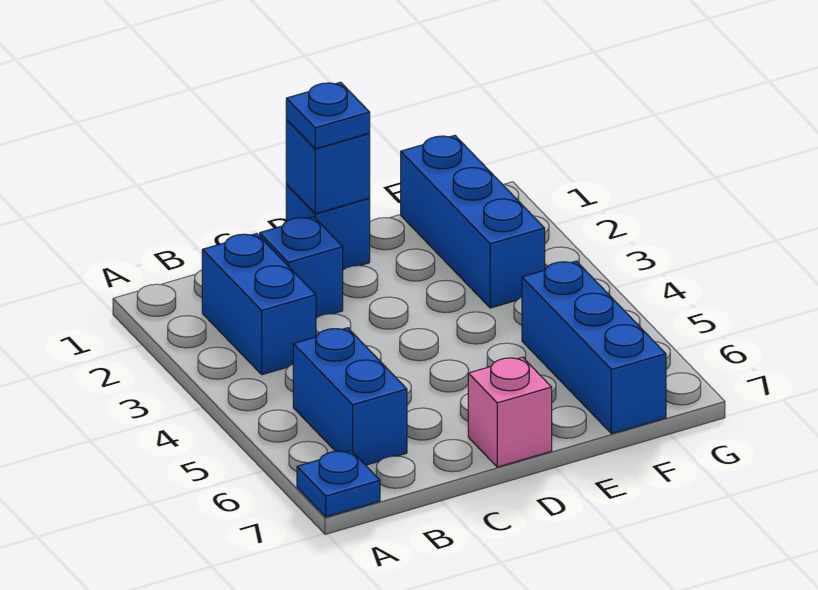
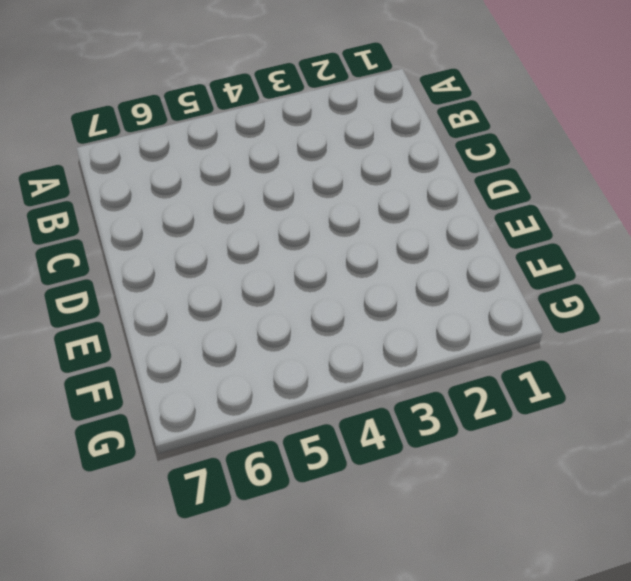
none -> blue 1x1 plate [297,451,380,517]
none -> blue 1x2 brick [202,234,316,375]

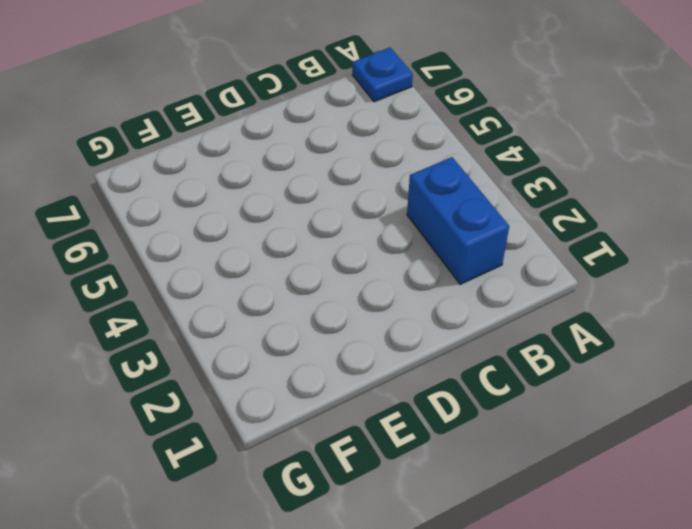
none -> blue 1x2 brick [293,328,407,465]
none -> blue 1x1 brick [260,217,343,318]

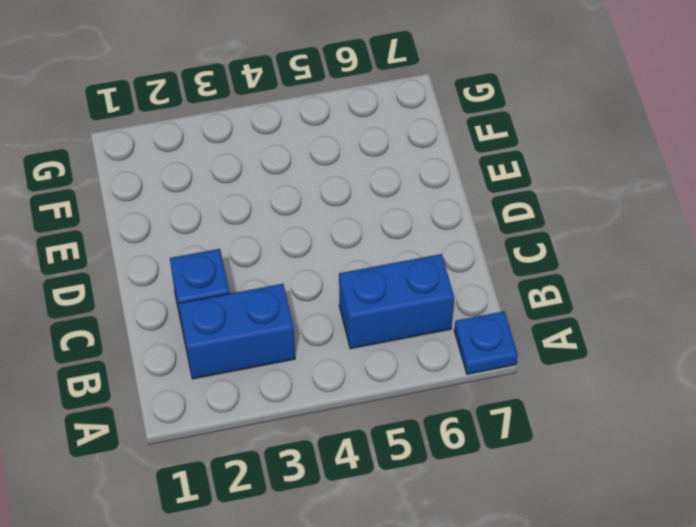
none -> blue 1x1 brick [286,185,370,270]
none -> pink 1x1 brick [468,357,552,467]

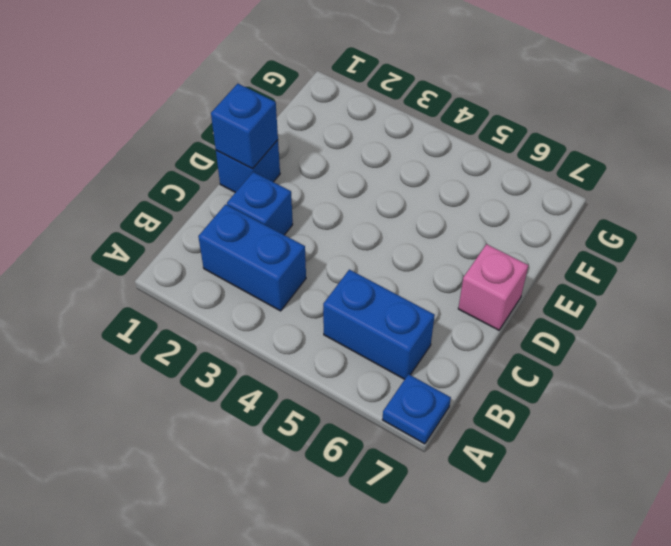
none -> blue 1x3 brick [401,135,545,308]
none -> blue 1x3 brick [522,261,666,434]

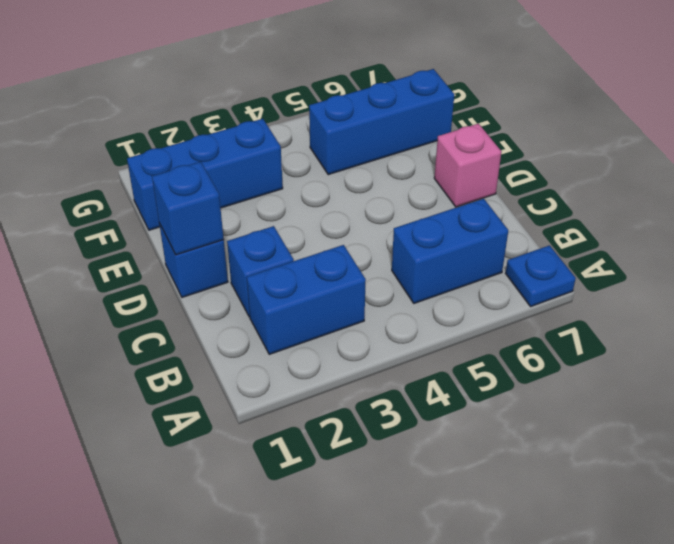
none -> blue 1x1 plate [286,82,370,149]

